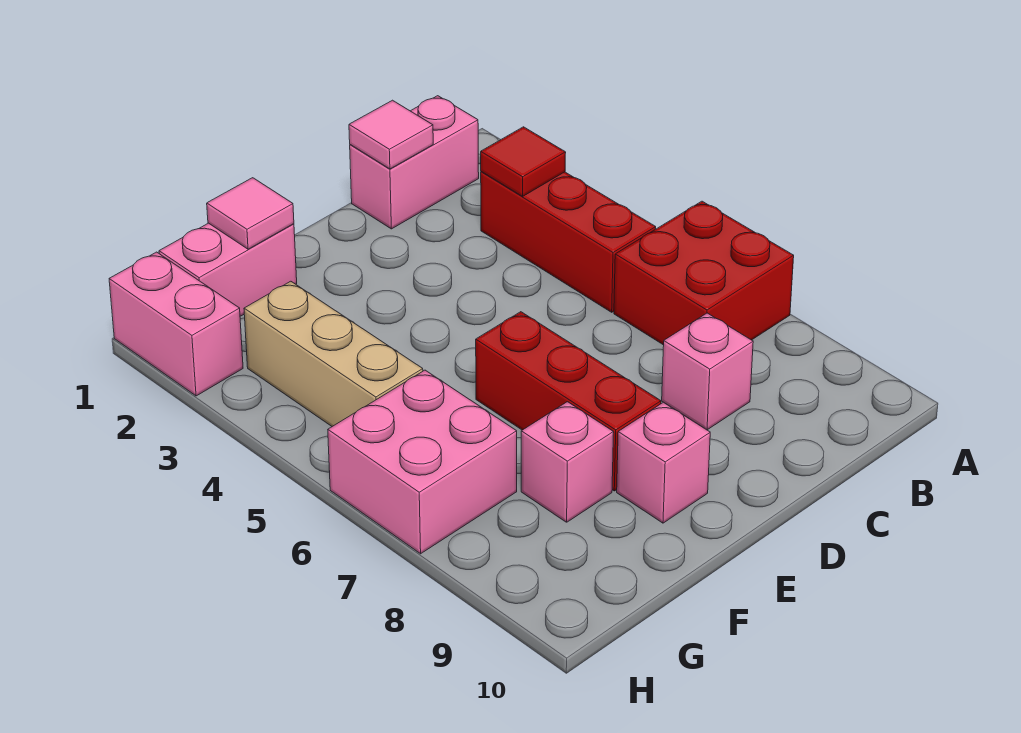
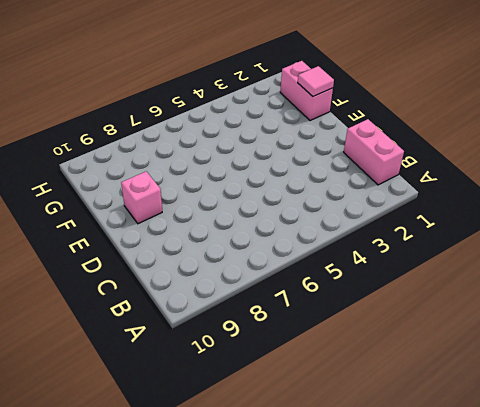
none -> red 2x2 brick [614,201,794,345]
none -> red 1x3 brick [481,171,656,312]
none -> pink 1x1 brick [662,313,753,430]

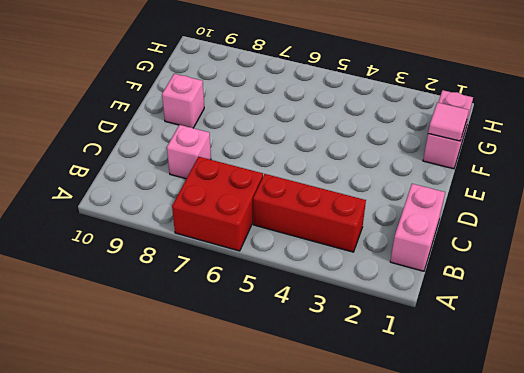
none -> red 1x3 brick [476,312,661,491]
none -> pink 1x1 brick [521,402,614,522]
none -> tan 1x3 brick [244,281,423,426]

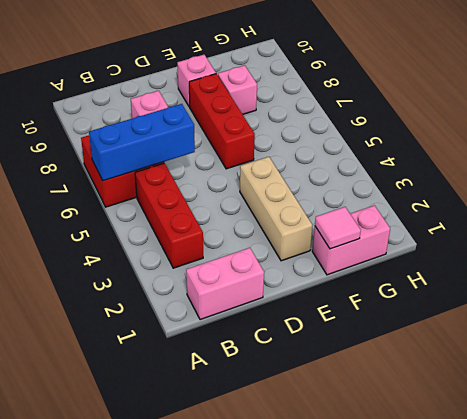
blue 1x3 brick [89,104,195,181] -> none
tan 1x3 brick [240,157,313,261] -> tan 1x3 brick moved to [244,281,423,426]
none -> pink 2x2 brick [328,370,517,554]
none -> pink 1x2 brick [109,252,243,396]
none -> red 1x1 tile [481,127,566,196]

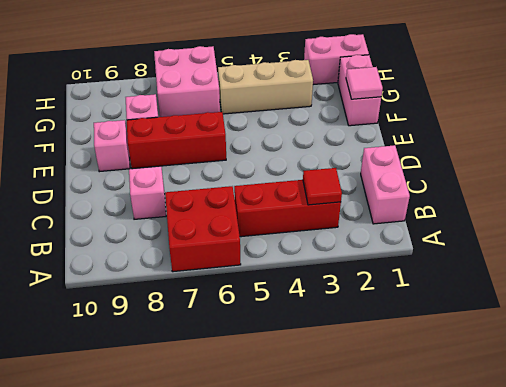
none -> pink 1x1 tile [349,100,433,169]

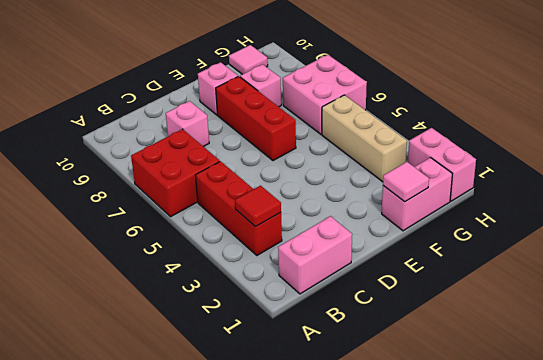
pink 1x1 tile [229,45,268,74] -> pink 1x1 tile moved to [349,100,433,169]

